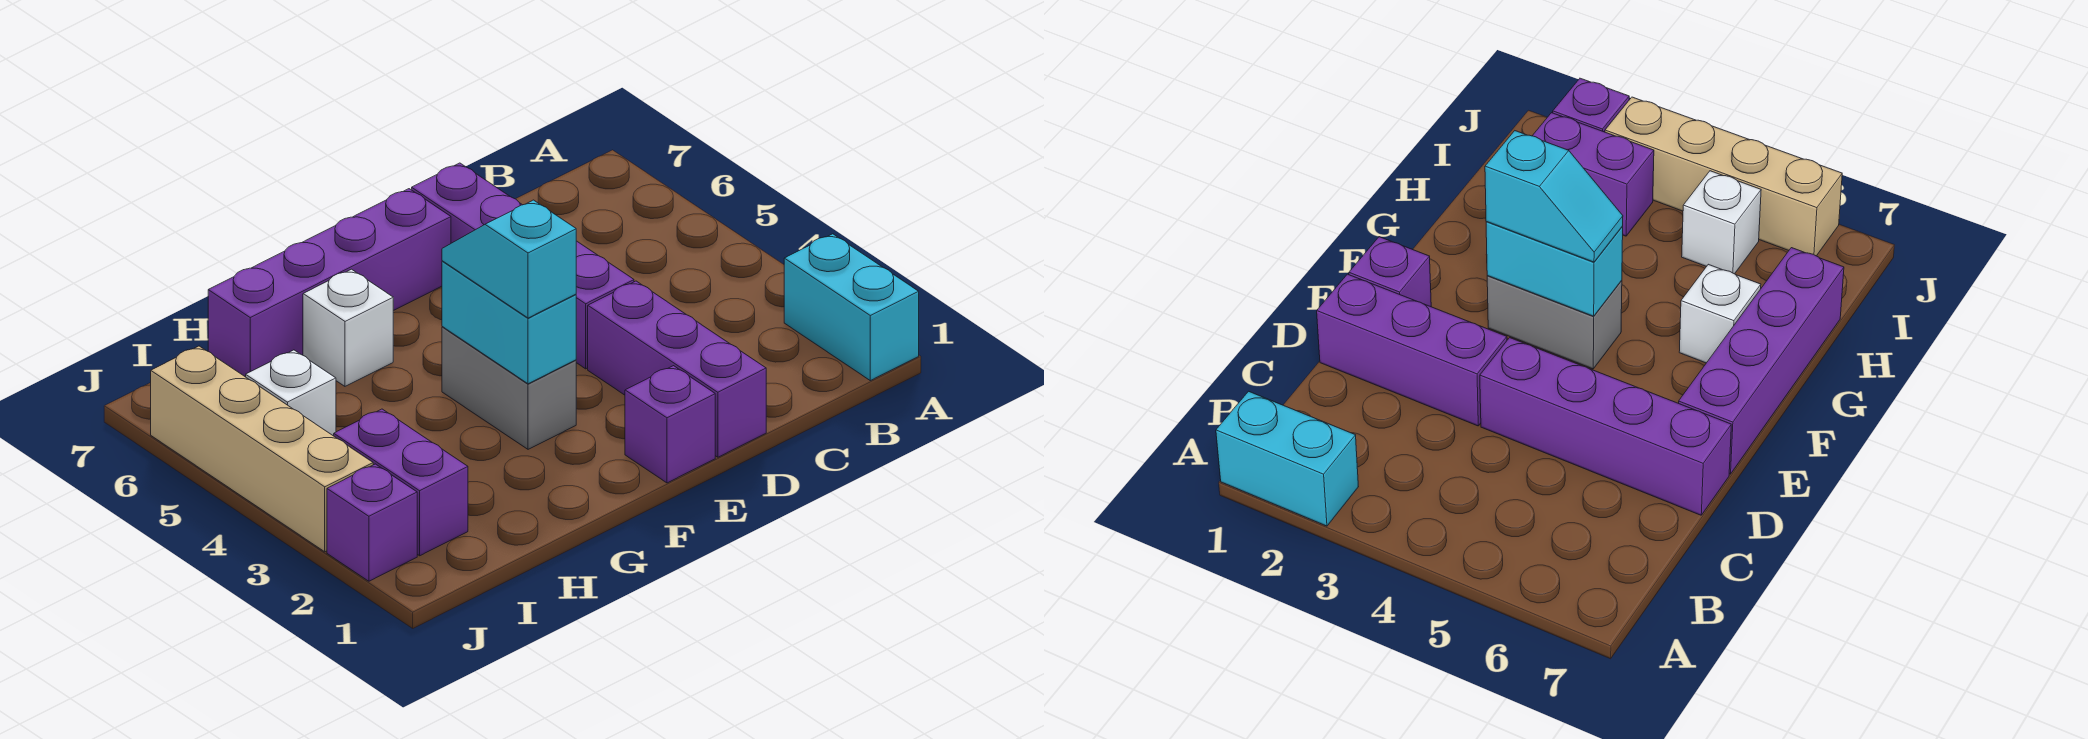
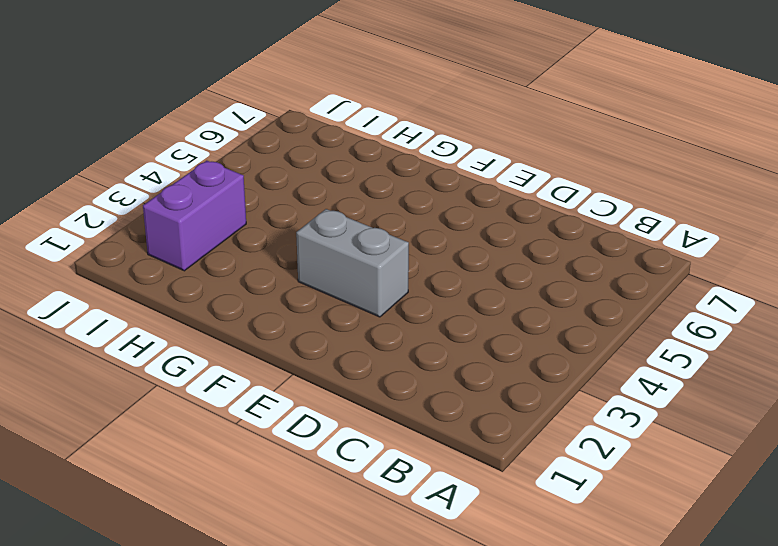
grey 1x2 brick [296,209,409,317] -> grey 1x2 brick turned to [442,327,576,449]
none -> cyan 1x2 brick [784,234,919,381]
none -> purple 1x3 brick [588,281,766,457]
none -> purple 1x4 brick [412,163,634,369]

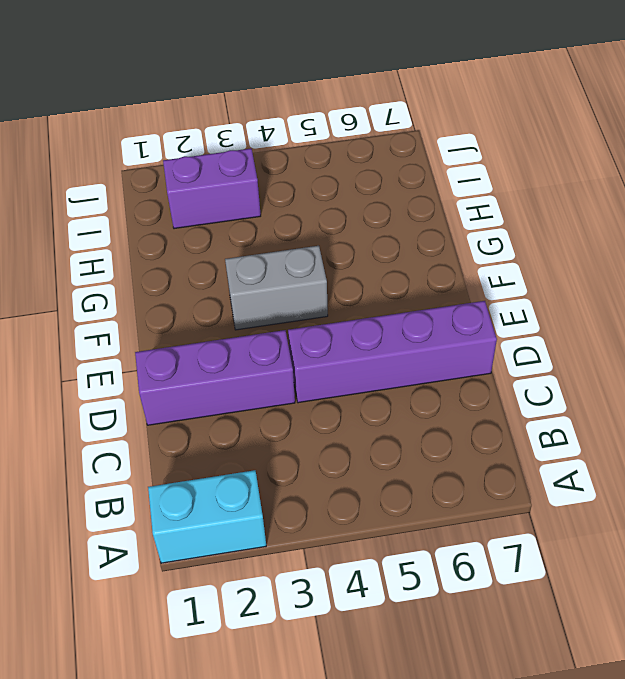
none -> purple 1x1 brick [625,366,715,483]
none -> purple 1x4 brick [208,189,451,377]
none -> white 1x1 brick [303,269,393,386]

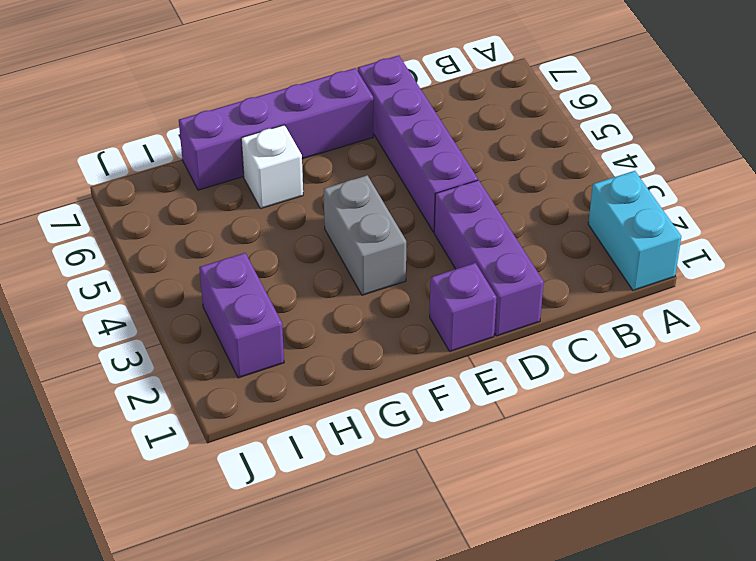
none -> white 1x1 brick [246,350,336,436]
none -> purple 1x1 brick [327,464,417,581]
none -> tan 1x4 brick [151,346,373,552]

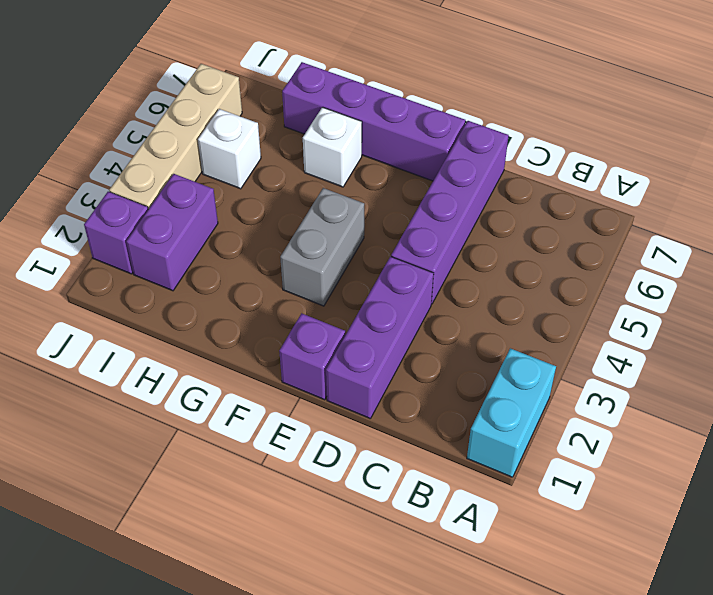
none -> cyan 1x2 brick [442,261,576,384]
none -> cyan 1x2 slope [442,200,576,318]

